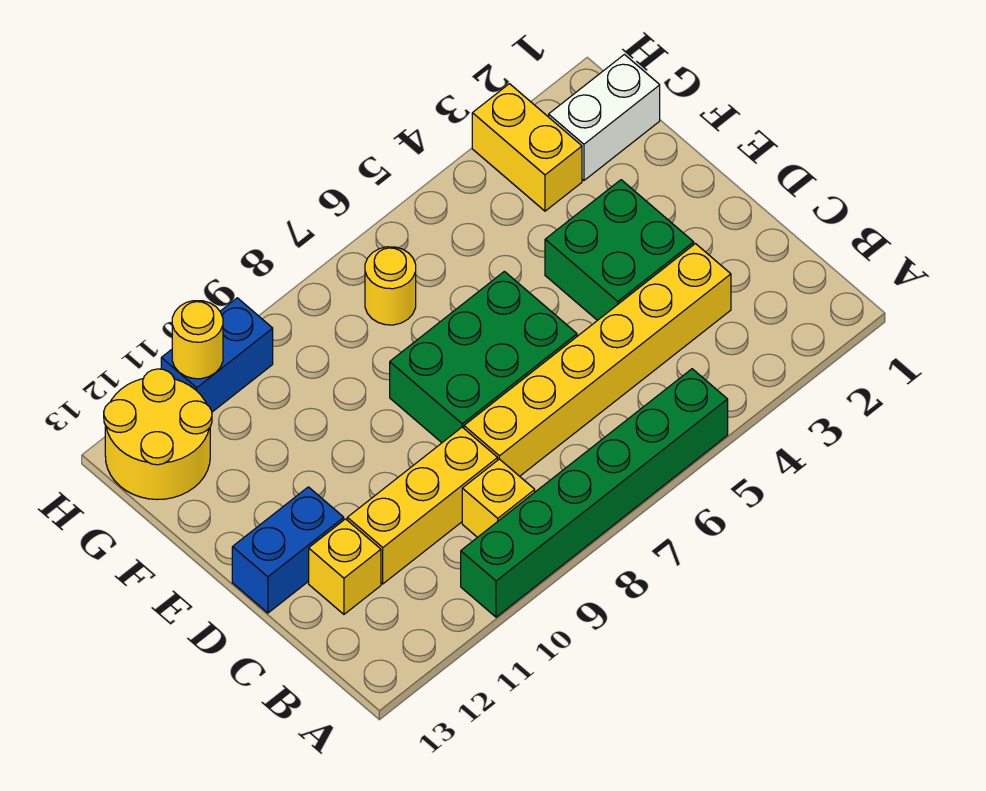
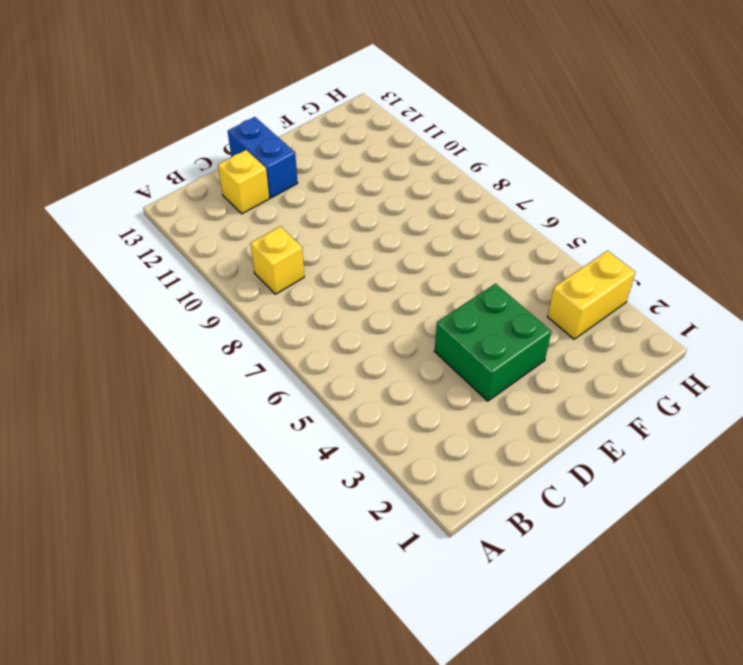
none -> green 1x6 brick [461,369,728,617]
none -> yellow 1x6 brick [464,244,731,476]
none -> yellow 1x3 brick [347,427,498,584]

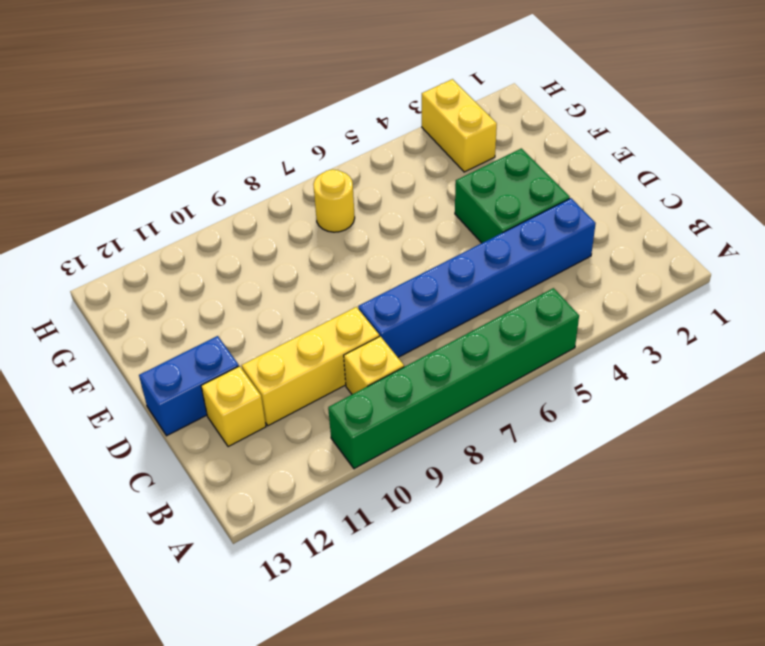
blue 1x6 brick [358,198,596,357] -> yellow 1x6 brick [464,244,731,476]
none -> green 2x3 brick [390,271,577,443]
none -> white 1x2 brick [549,55,660,180]
none -> yellow 2x2 round brick [104,369,212,500]

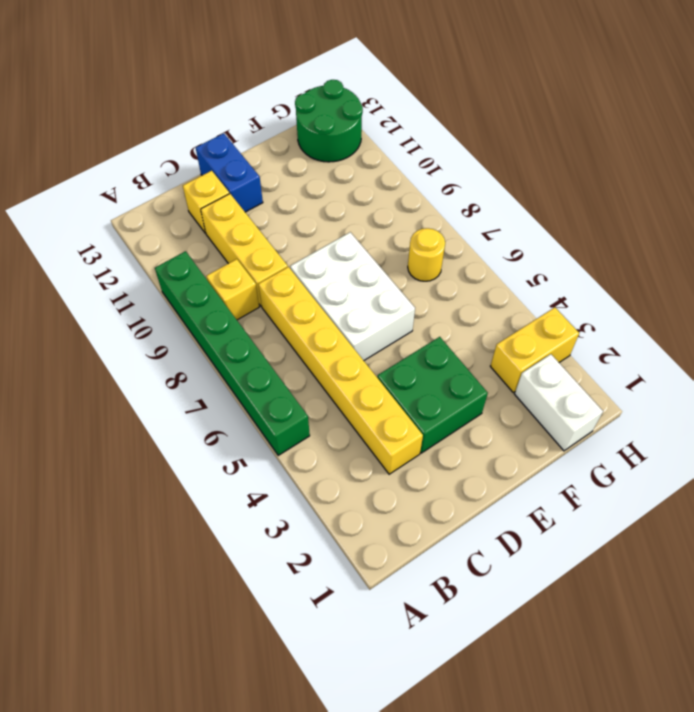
white 2x3 brick [290,232,415,360] -> green 2x3 brick [390,271,577,443]
green 2x2 round brick [295,80,363,162] -> yellow 2x2 round brick [104,369,212,500]
none -> blue 1x2 brick [161,298,273,412]
none -> yellow 1x1 round brick [172,301,223,379]

